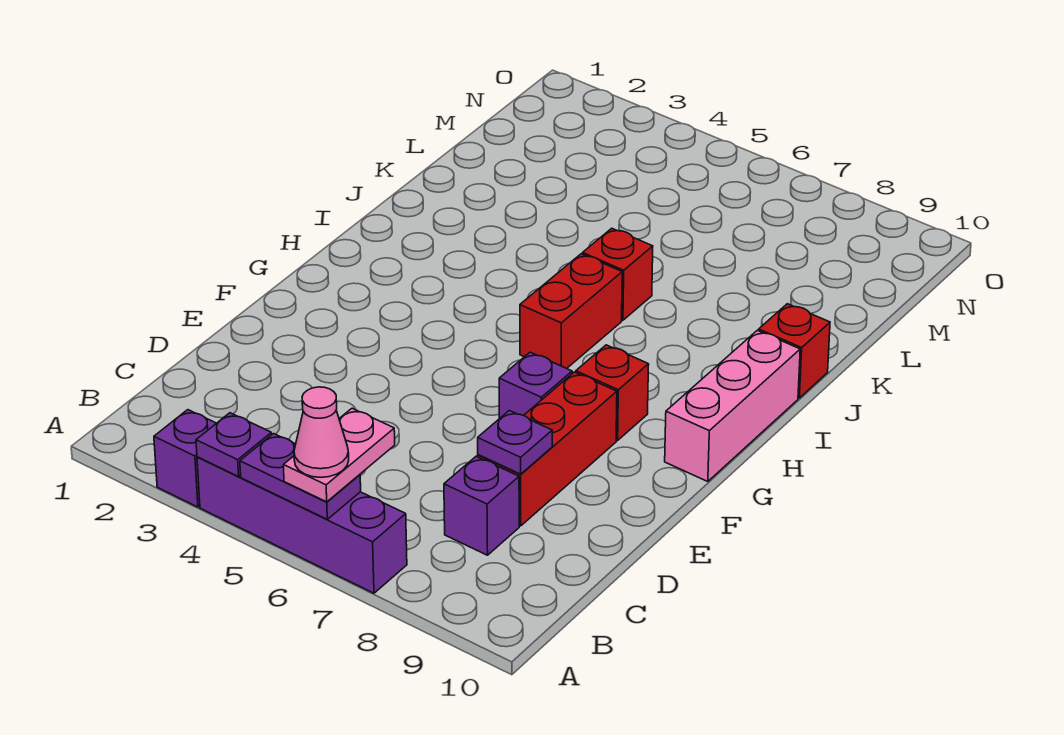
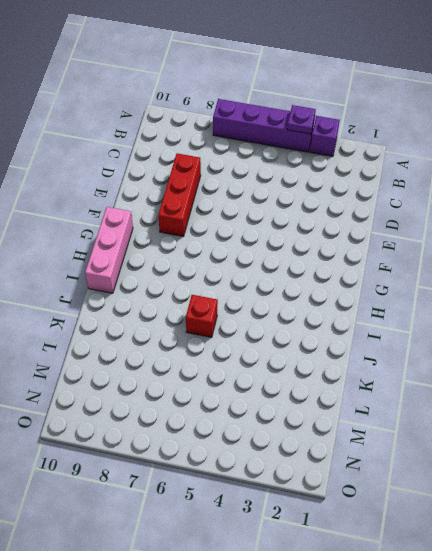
none -> purple 1x1 brick [444,456,519,555]
none -> purple 1x1 brick [499,352,572,419]
none -> red 1x1 brick [576,345,649,440]

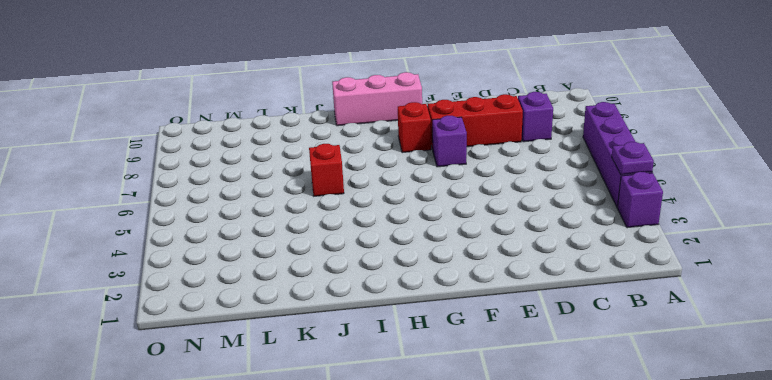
none -> red 1x2 brick [520,254,622,369]
none -> red 1x1 brick [759,304,830,398]
none -> purple 1x2 plate [240,434,361,519]

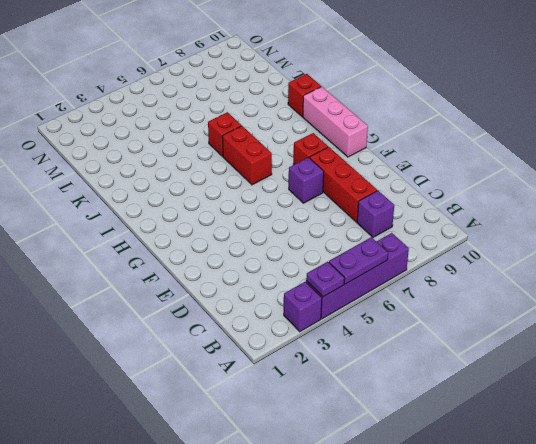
none -> purple 1x1 plate [478,410,552,474]
none -> pink 1x2 plate [283,408,395,502]
none -> pink 1x1 cone [294,387,349,477]

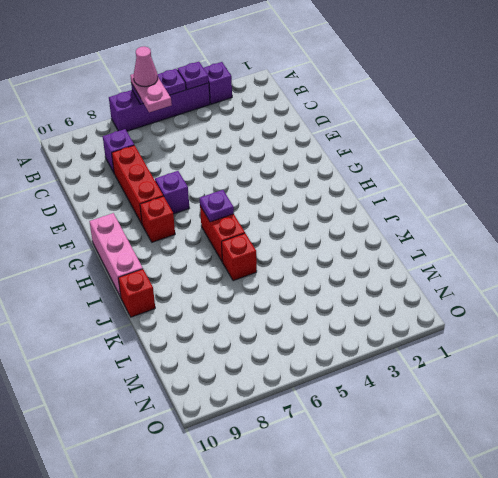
purple 1x1 plate [200,190,234,222] -> purple 1x1 plate moved to [478,410,552,474]

